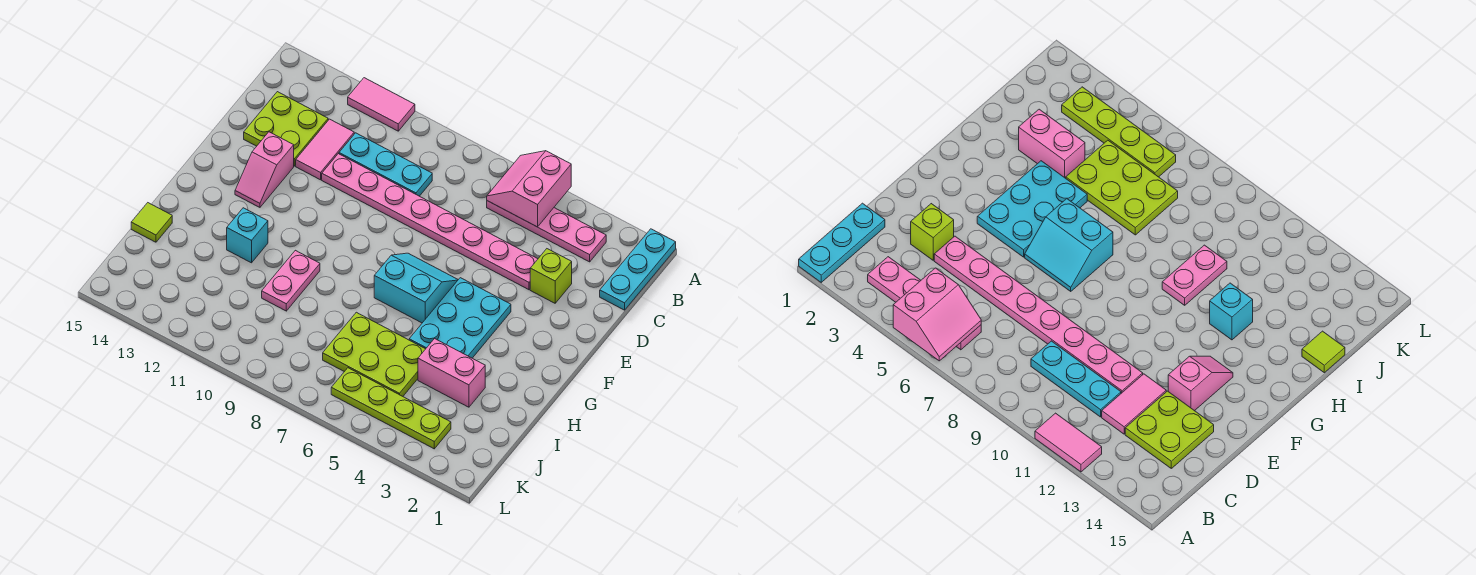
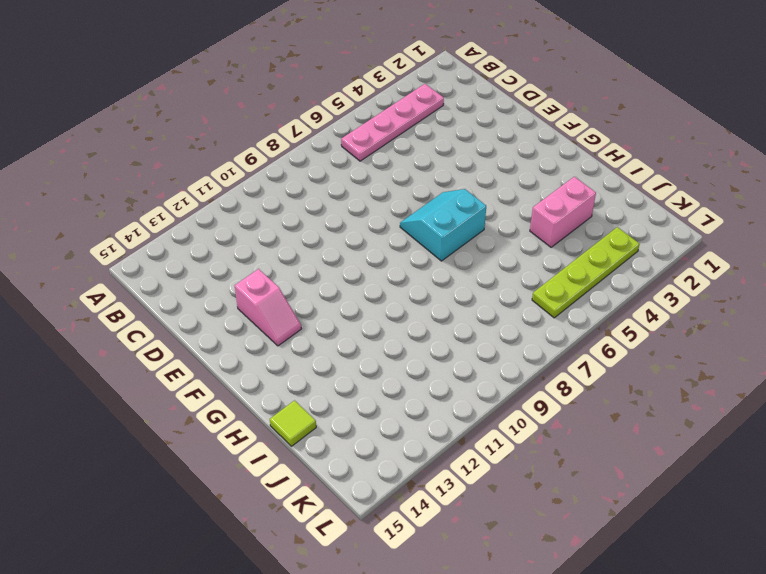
none -> cyan 1x3 plate [600,229,676,310]
none -> pink 1x2 tile [348,78,415,131]
none -> cyan 1x3 plate [339,133,432,196]

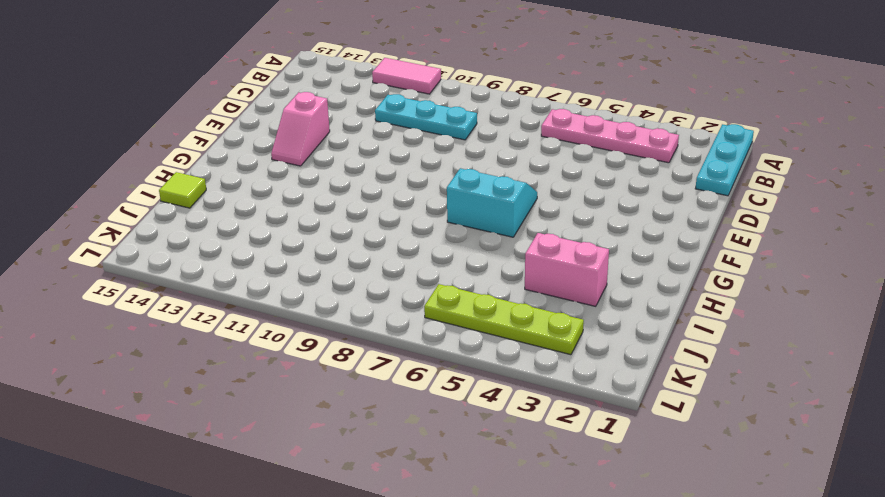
none -> pink 1x2 tile [296,119,354,180]
none -> lime 2x2 plate [244,92,328,166]
none -> lime 1x1 brick [530,249,572,303]

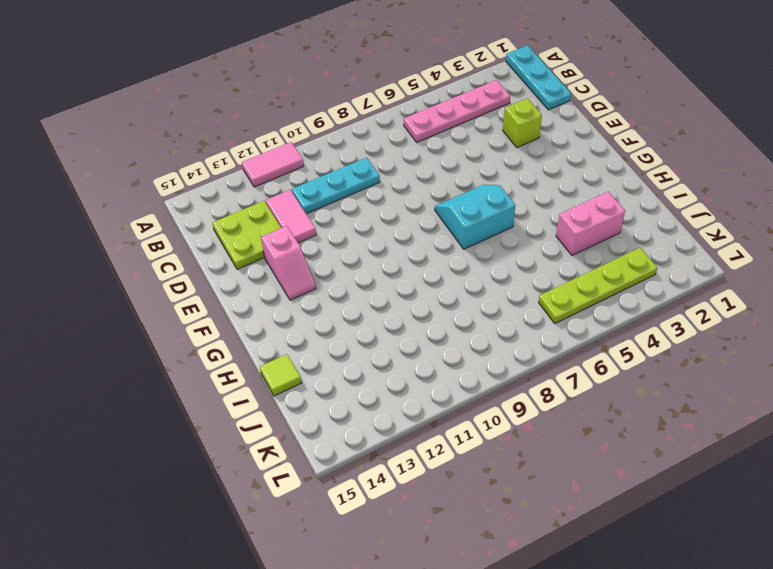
none -> pink 1x8 plate [322,154,538,290]
none -> cyan 2x3 plate [409,278,511,358]
none -> pink 1x2 plate [262,250,320,311]

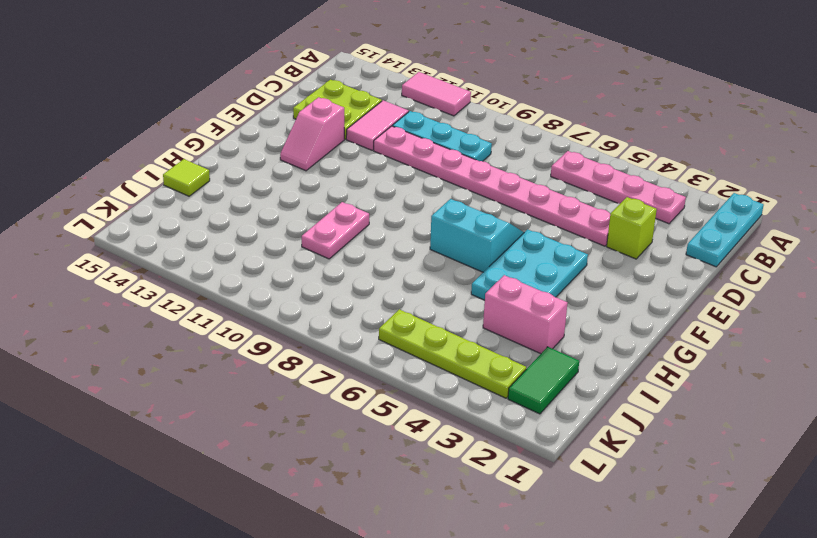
green 1x2 tile [508,347,579,414] -> none
none -> cyan 1x1 brick [227,208,268,263]
none -> lime 2x3 plate [323,312,425,396]
none -> pink 2x2 slope [487,151,571,227]

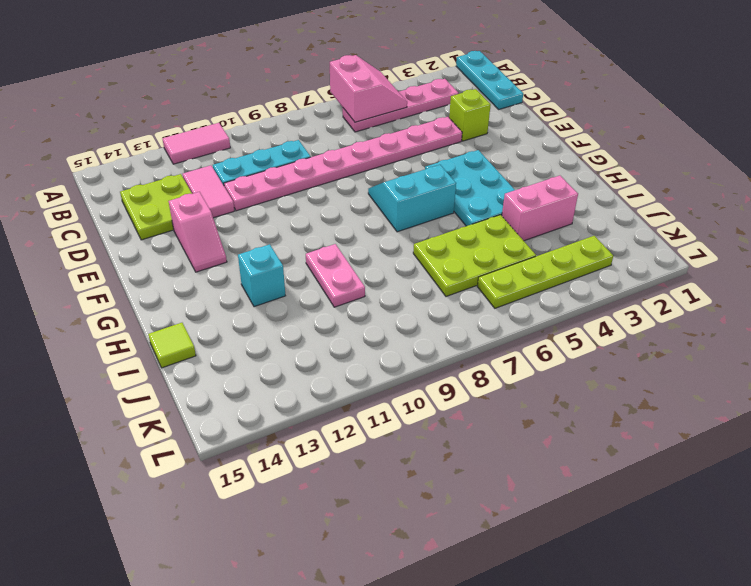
pink 2x2 slope [330,55,407,122] -> pink 2x2 slope turned to [487,151,571,227]

